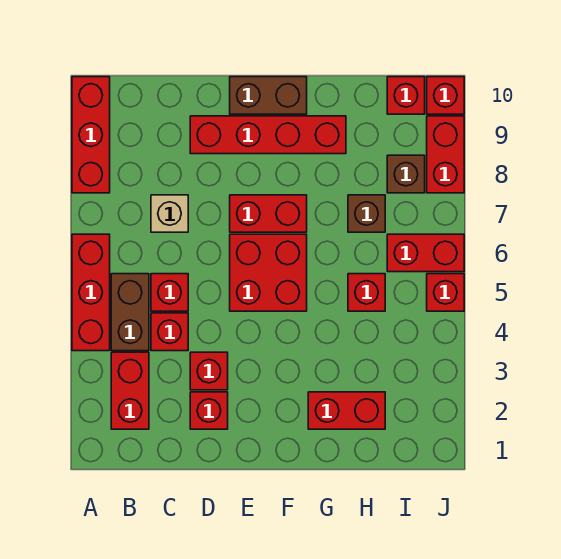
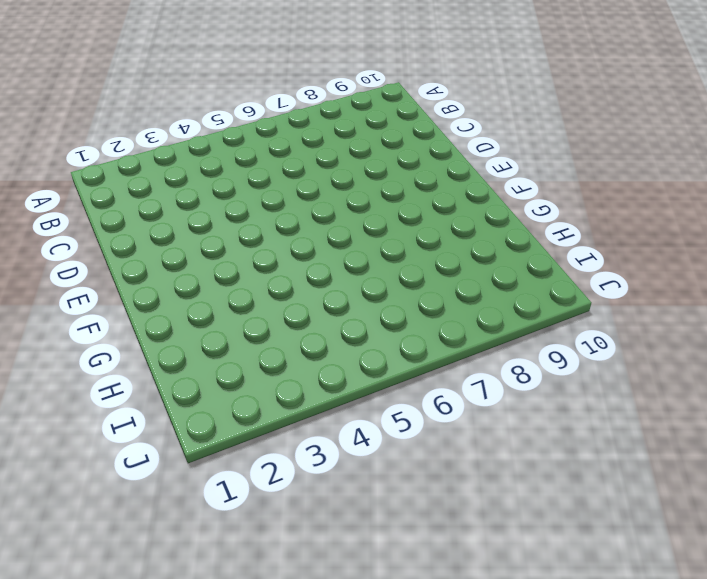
none -> red 1x3 brick [72,234,110,351]
none -> red 1x3 brick [72,77,110,193]
none -> red 1x2 brick [111,352,149,429]

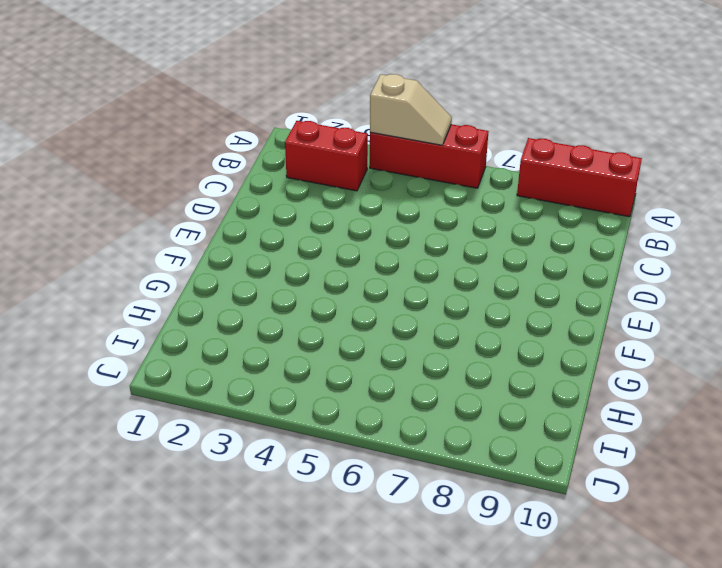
tan 1x2 slope [370,74,452,145] -> none
none -> brown 1x2 brick [111,274,149,351]
none -> red 1x1 brick [151,313,188,351]
none -> red 1x1 brick [151,274,188,311]

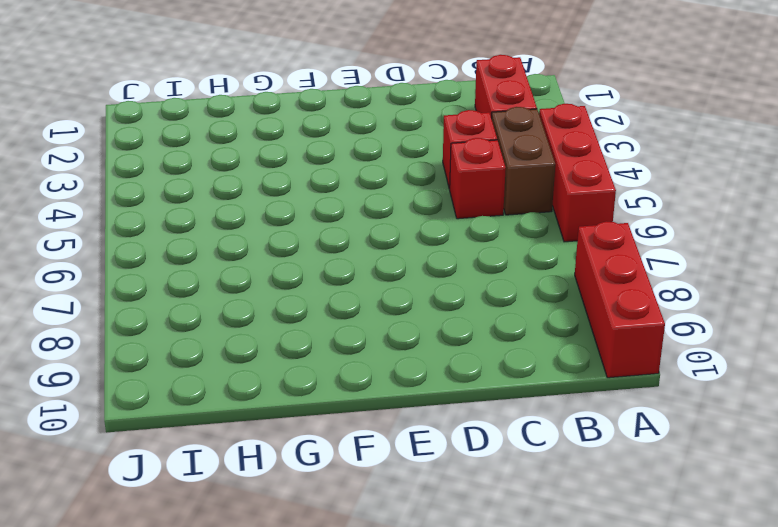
none -> tan 1x1 brick [151,195,188,232]
none -> red 1x1 brick [190,392,228,429]
none -> red 1x1 brick [190,352,228,390]

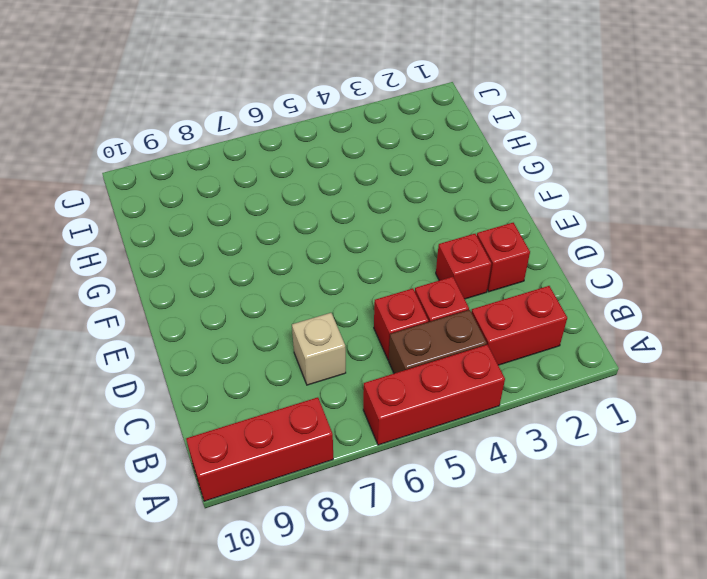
none -> red 1x4 brick [190,116,346,154]
none -> red 2x2 brick [230,234,307,311]
none -> red 1x2 brick [230,195,307,232]

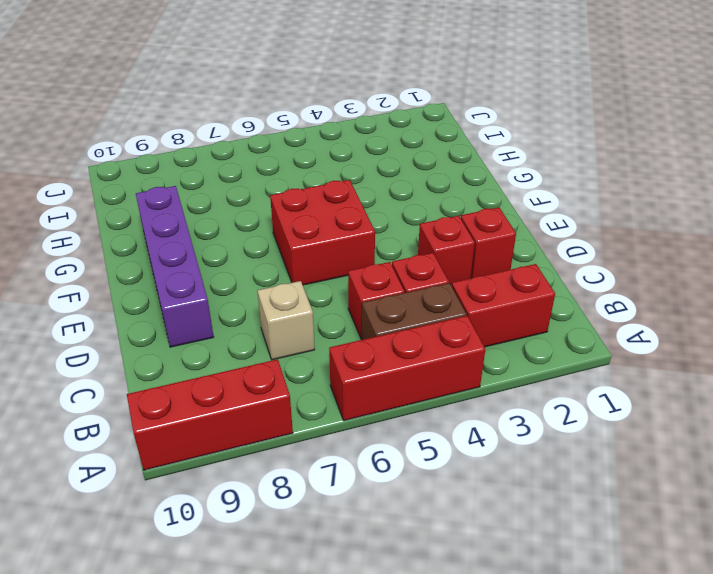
purple 1x4 brick [136,186,214,347] -> red 1x4 brick [190,116,346,154]
none -> red 1x2 brick [230,195,307,232]
none -> brown 1x2 brick [230,77,307,114]
none -> red 1x2 brick [308,392,385,429]

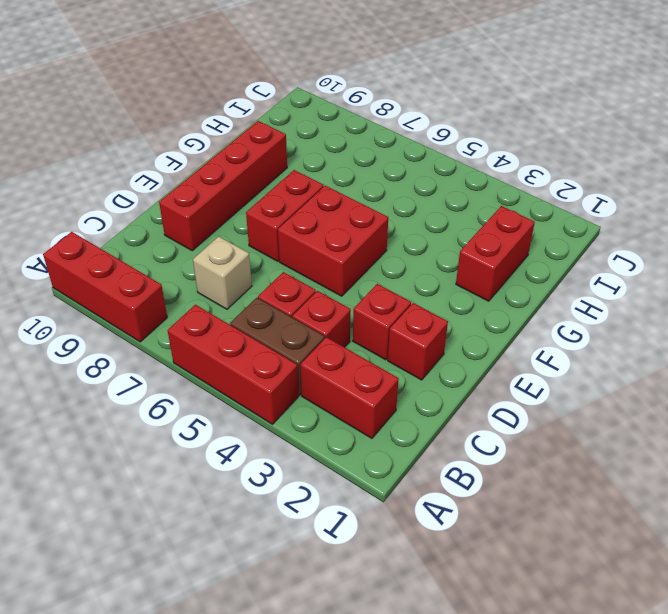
none -> brown 1x2 brick [230,77,307,114]
none -> red 1x1 brick [348,274,385,311]
none -> brown 1x1 brick [348,195,385,232]

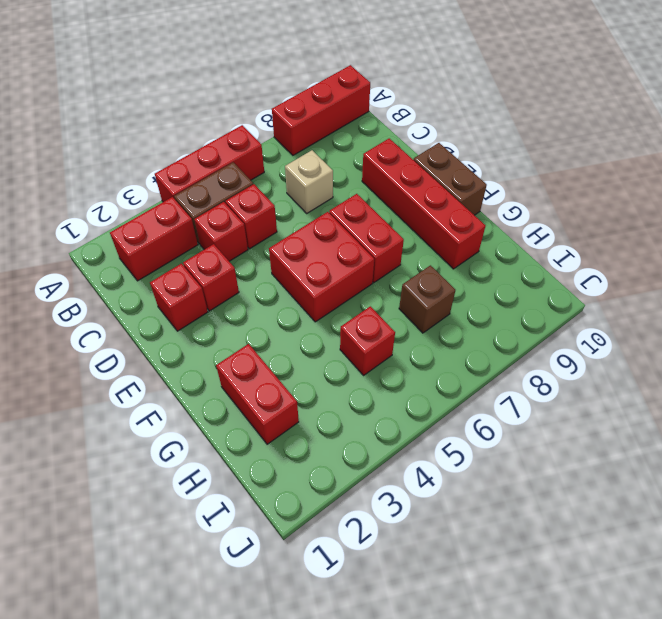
none -> red 1x2 brick [387,234,464,272]
none -> brown 1x1 brick [387,155,425,193]
none -> red 1x1 brick [387,77,425,114]

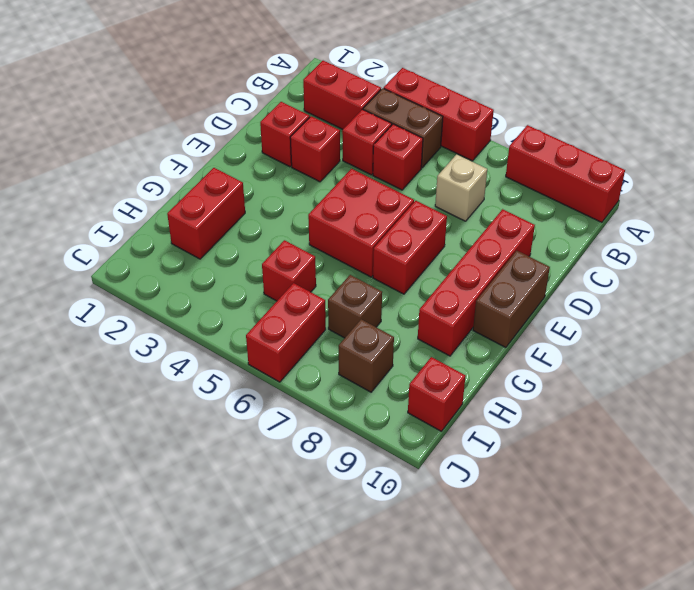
none -> red 1x1 brick [427,274,464,311]
none -> red 1x2 brick [427,116,464,193]
none -> red 1x1 brick [427,77,464,114]

